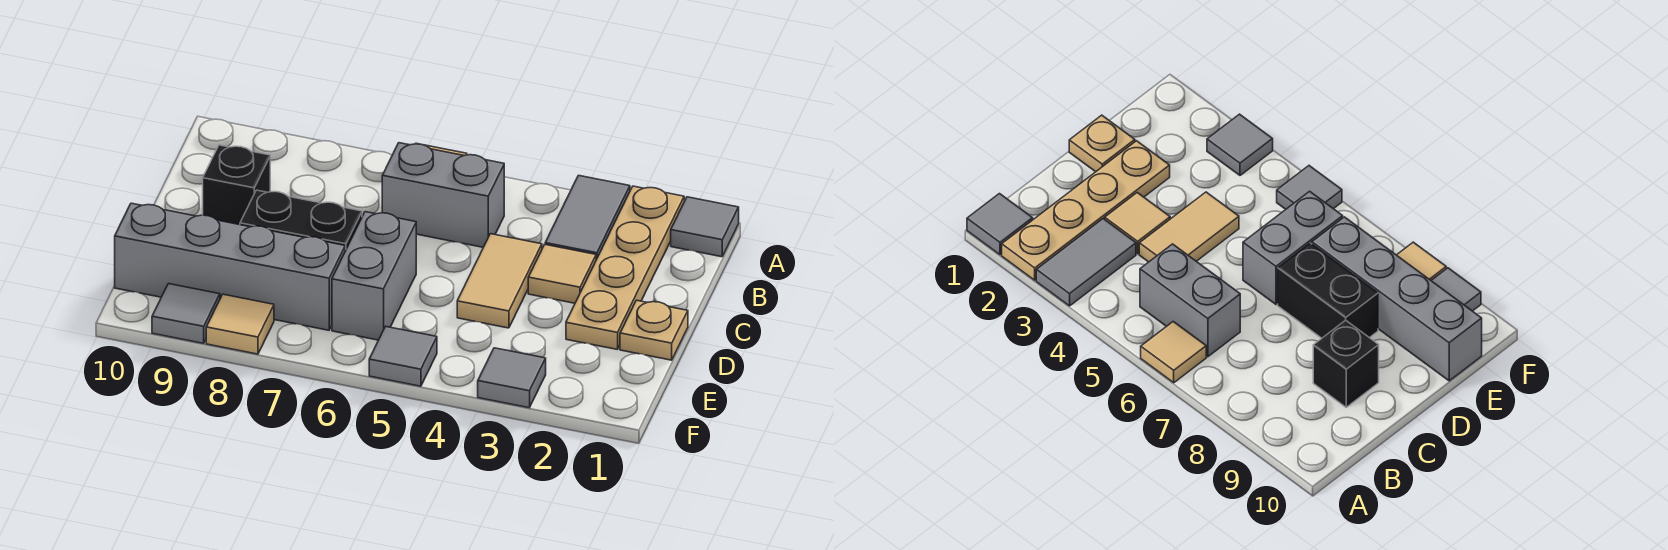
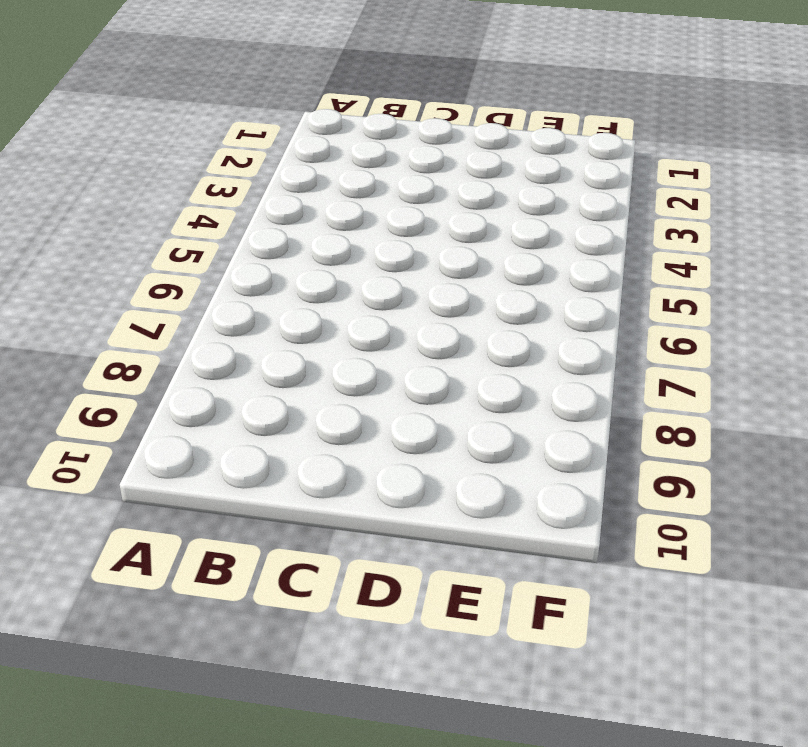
none -> grey 1x1 tile [671,197,739,257]
none -> tan 1x4 plate [566,186,684,349]
none -> grey 1x2 tile [545,175,630,259]

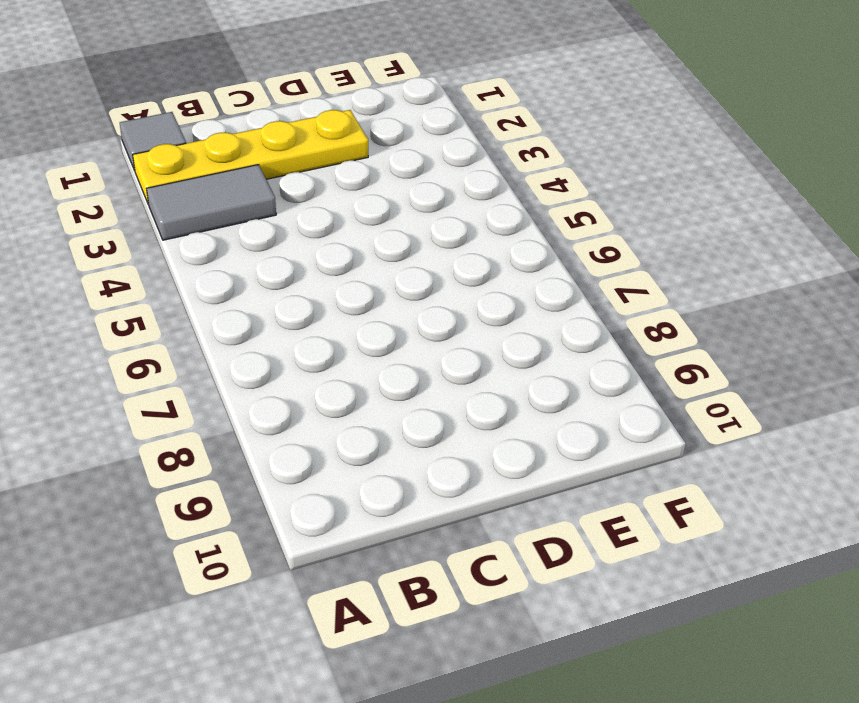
yellow 1x4 plate [133,110,368,204] -> tan 1x4 plate [566,186,684,349]
none -> tan 1x1 tile [1141,322,1206,383]
none -> grey 1x2 brick [382,143,504,247]
none -> tan 1x1 tile [528,245,596,303]

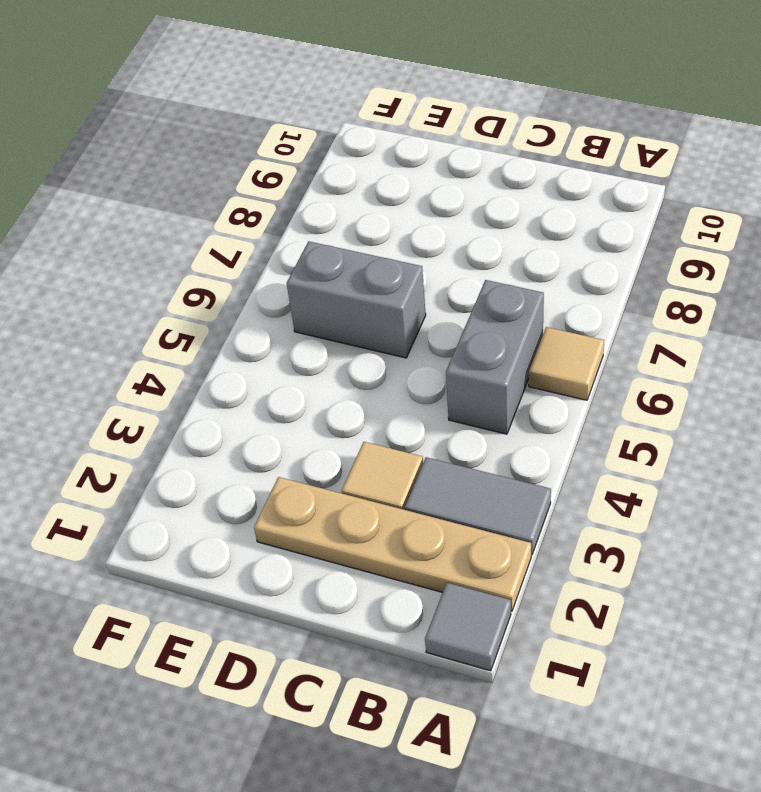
none -> tan 1x2 tile [457,234,542,328]
none -> black 1x1 brick [203,145,270,225]
none -> tan 1x1 plate [620,300,688,360]

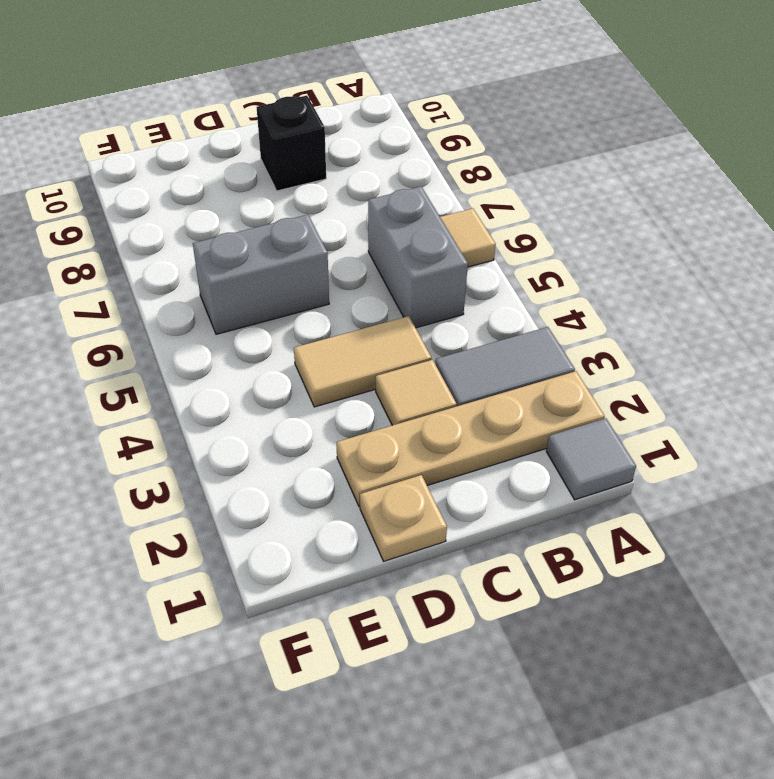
none -> black 1x2 brick [240,190,362,251]
none -> grey 1x4 brick [115,203,345,330]
none -> grey 1x1 tile [478,348,546,408]

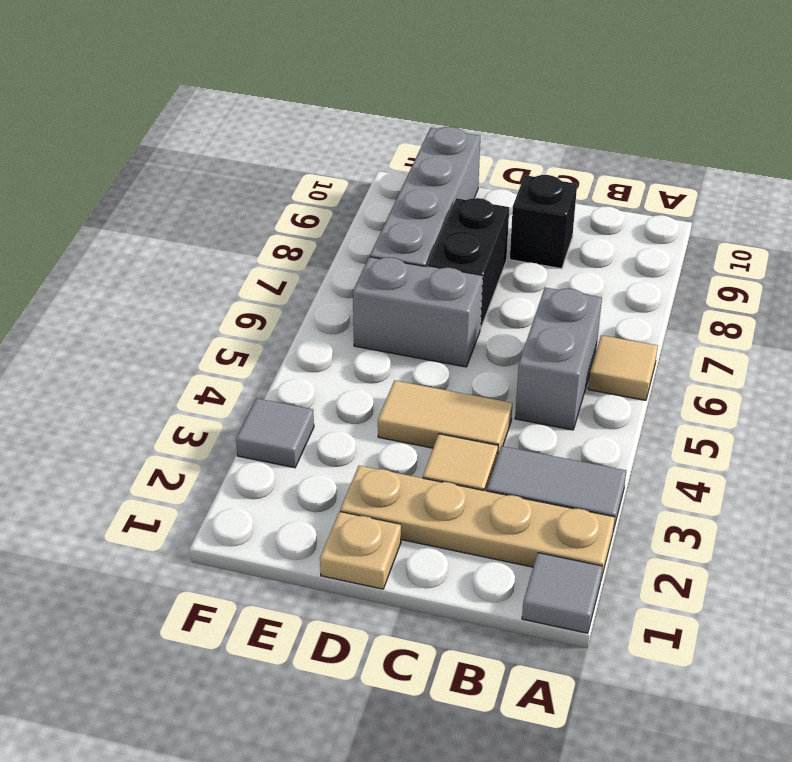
none -> grey 1x1 tile [369,326,437,386]
none -> tan 1x1 tile [206,294,274,354]
none -> grey 1x1 tile [152,284,220,343]

